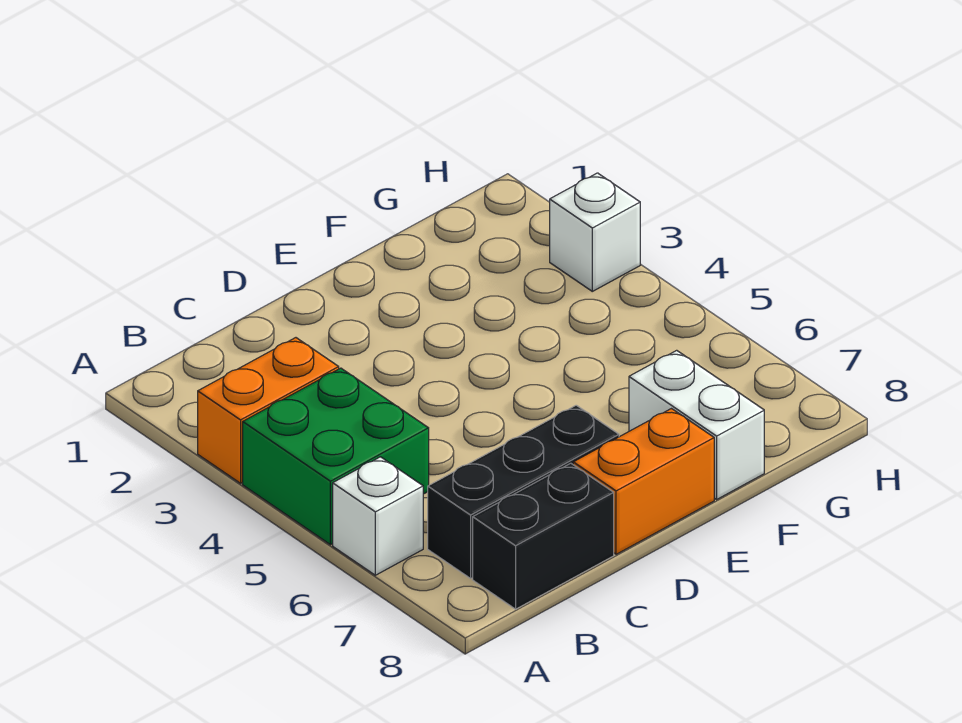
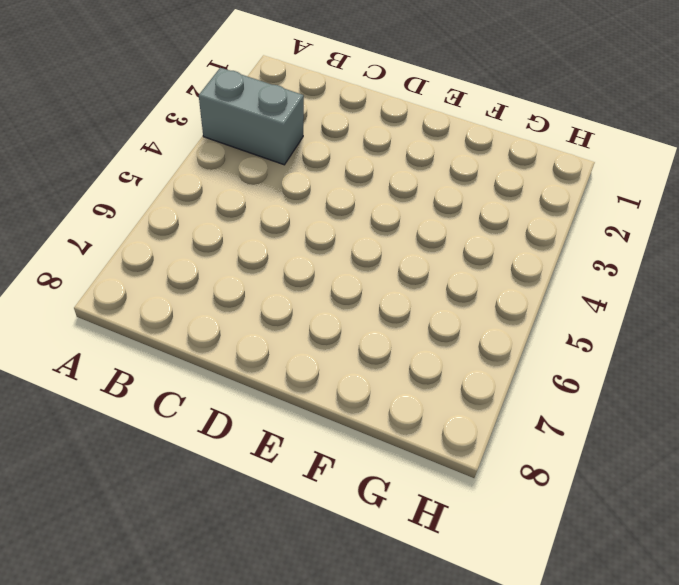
grey 1x2 brick [199,68,304,165] -> orange 1x2 brick [198,338,339,483]
none -> green 2x2 brick [243,368,429,545]
none -> white 1x1 brick [333,457,423,575]

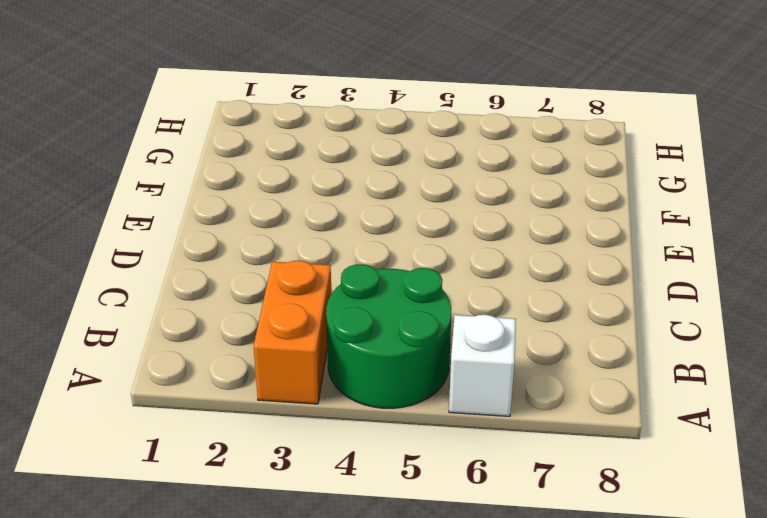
green 2x2 round brick [326,264,451,408] -> green 2x2 brick [243,368,429,545]
none -> black 1x3 brick [428,405,619,578]
none -> black 1x2 brick [473,463,614,609]

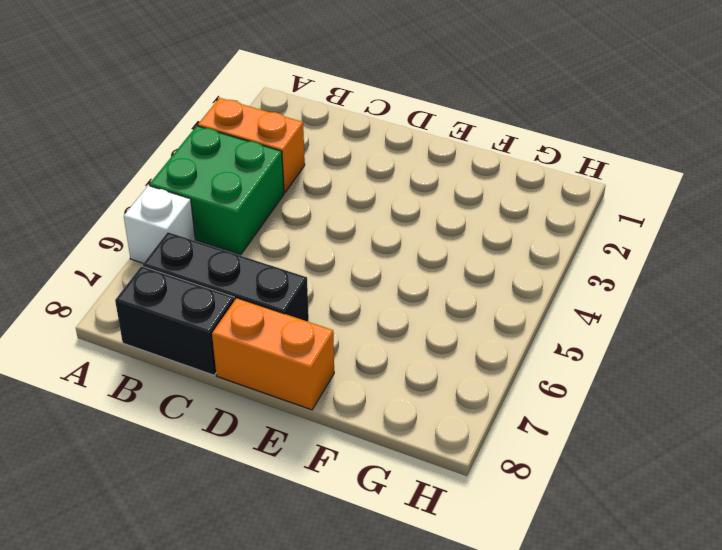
none -> white 1x2 brick [629,350,764,499]
none -> white 1x1 brick [550,173,640,291]

